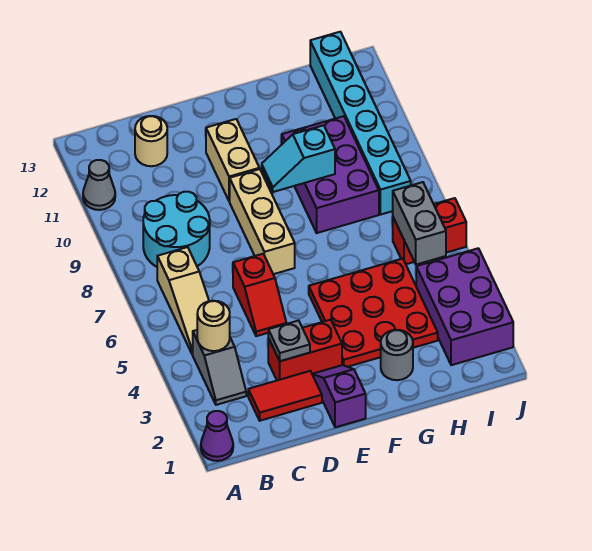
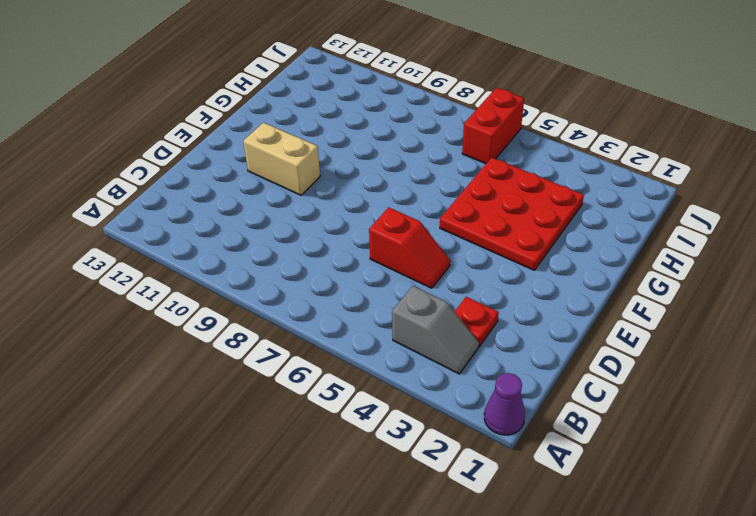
red 1x1 plate [455,297,499,346] -> none
none -> grey 1x1 cone [83,160,115,210]
none -> tan 1x3 slope [157,247,209,354]
none -> cyan 2x2 round brick [143,192,210,267]

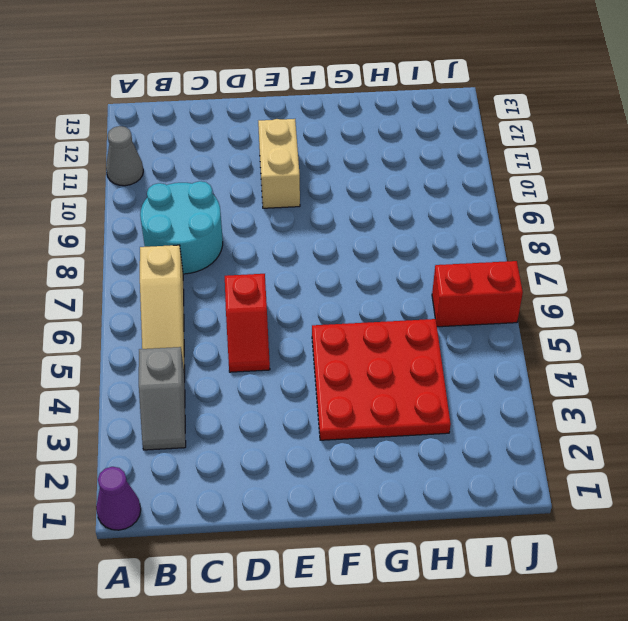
none -> red 1x2 tile [248,371,322,421]
none -> tan 1x1 round brick [135,116,167,166]
none -> red 1x2 brick [268,320,342,380]

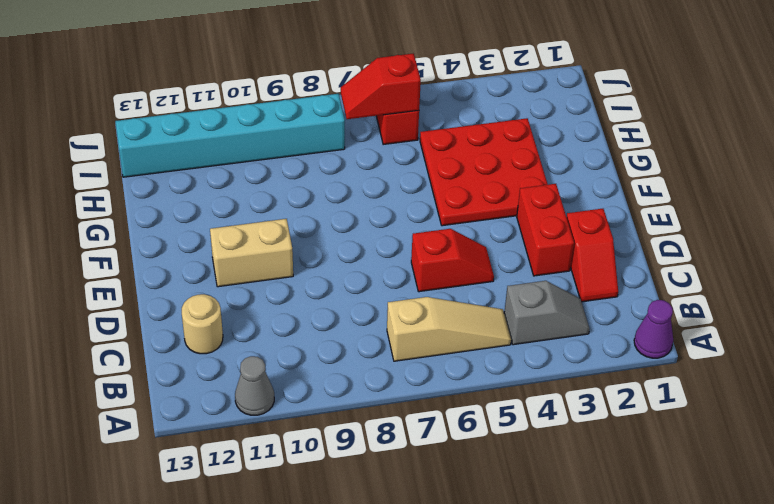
red 1x2 slope [567,209,618,302] -> red 1x2 tile [248,371,322,421]
red 1x2 slope [341,54,421,119] -> grey 1x2 brick [393,182,446,265]
none -> cyan 2x2 round brick [143,192,210,267]
none -> purple 1x2 slope [312,365,366,427]
none -> tan 1x3 brick [230,169,295,274]

